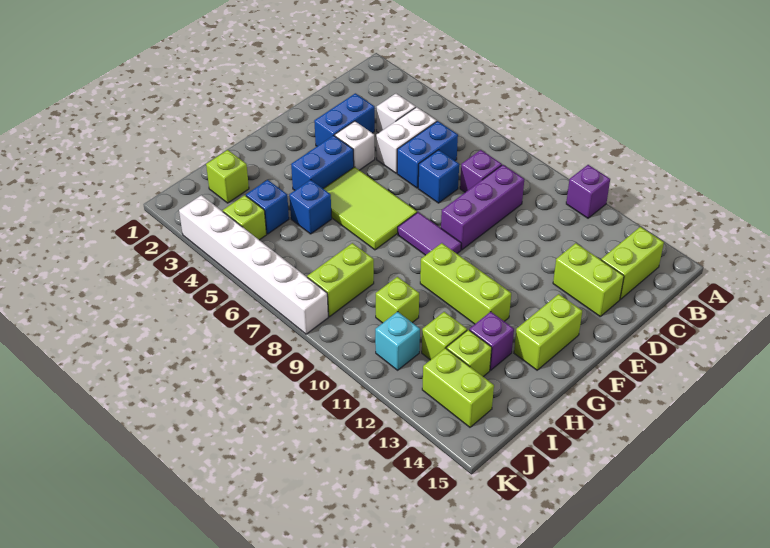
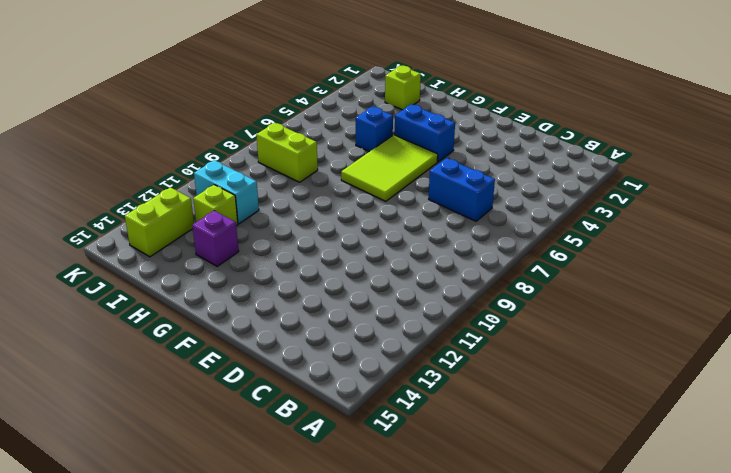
cyan 1x2 brick [194,160,259,224] -> cyan 1x1 brick [375,312,420,370]
none -> purple 1x1 brick [566,165,610,218]
none -> lime 1x2 brick [601,227,664,299]
none -> white 1x1 brick [377,94,416,133]

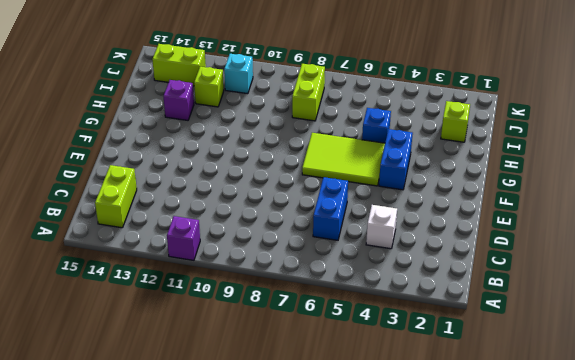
none -> white 1x2 brick [376,107,437,173]
none -> purple 1x1 brick [460,150,502,192]
none -> purple 1x3 brick [441,165,524,250]

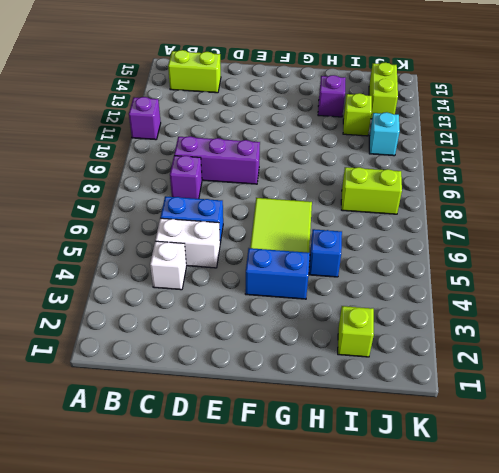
none -> blue 1x2 brick [314,93,375,146]
none -> blue 1x1 brick [418,150,459,203]
none -> lime 1x2 brick [553,243,624,316]

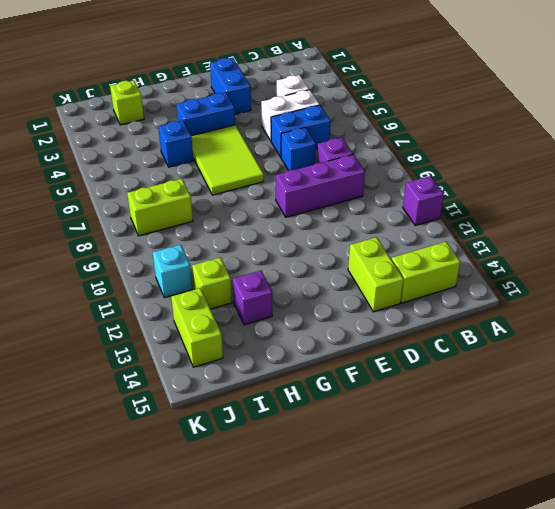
blue 1x2 brick [210,58,251,114] -> blue 1x2 brick turned to [314,93,375,146]
none -> white 1x1 brick [335,121,375,170]
none -> purple 1x2 tile [398,212,461,255]
none -> lime 1x2 brick [514,294,582,370]

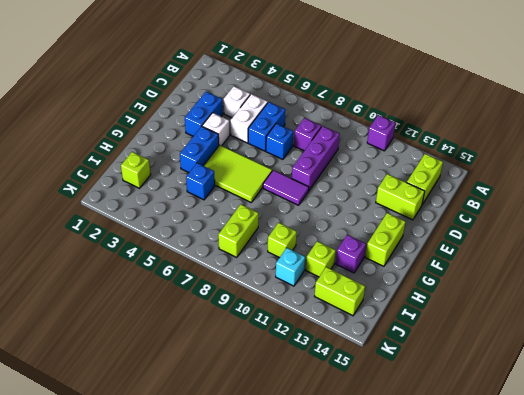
none -> lime 1x3 brick [420,243,511,324]
none -> blue 1x1 brick [246,180,289,234]
none -> lime 1x1 brick [446,330,492,377]

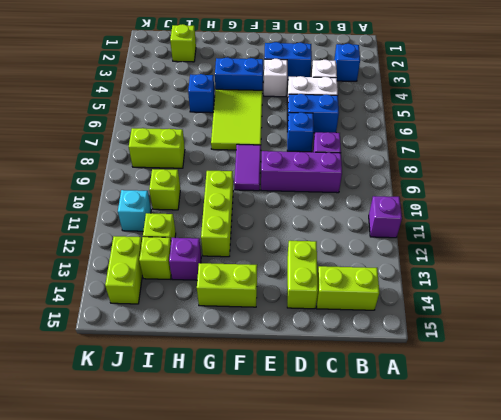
blue 1x1 brick [334,44,360,81] -> blue 1x1 brick moved to [246,180,289,234]
none -> lime 1x1 brick [223,195,267,240]
none -> white 1x6 brick [179,195,328,334]

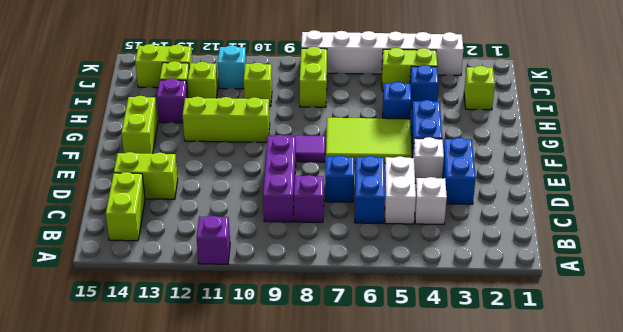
lime 1x2 brick [382,48,437,91] -> lime 1x1 brick [223,195,267,240]

